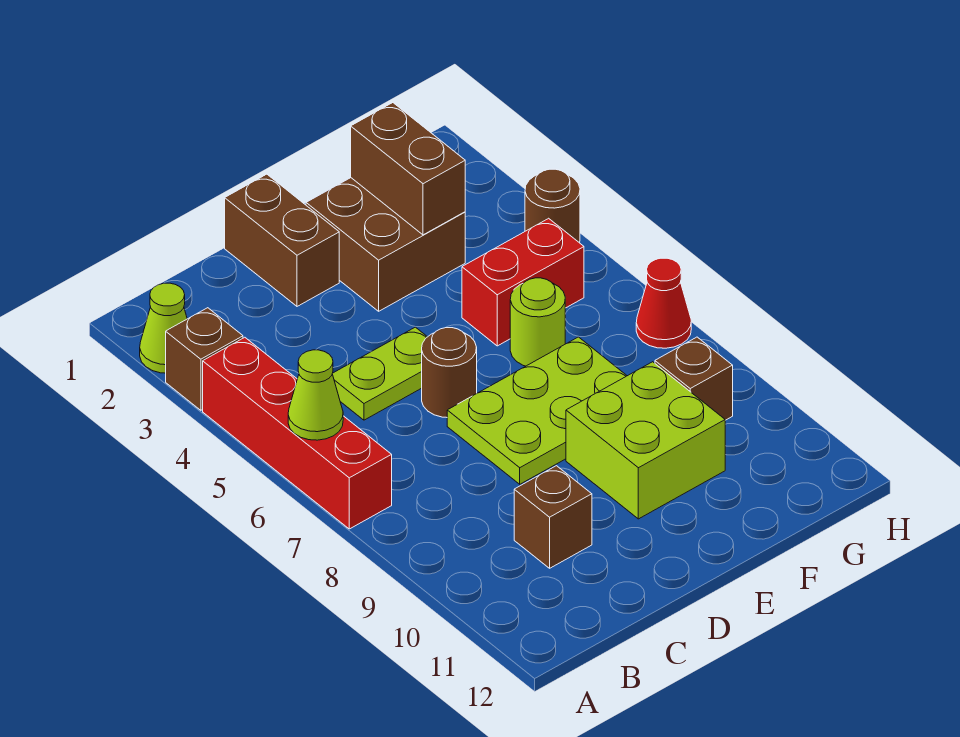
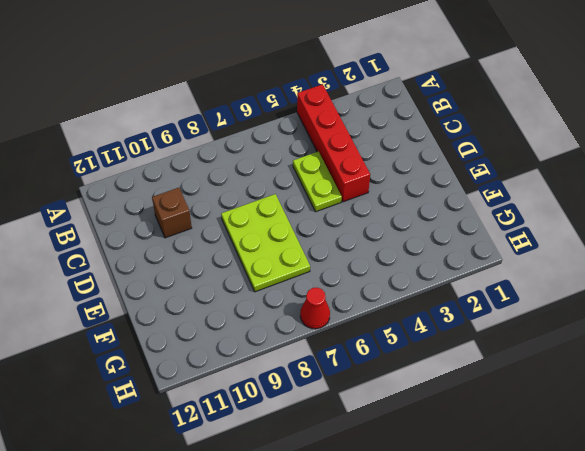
red 1x4 brick [297,84,370,202] -> red 1x4 brick turned to [203,337,392,529]
none -> lime 1x1 cone [140,283,187,373]
none -> brown 1x1 brick [166,308,243,410]
none -> brown 1x2 brick [225,174,339,306]

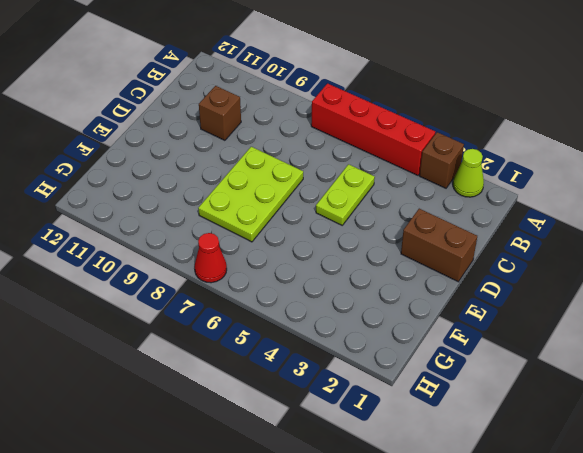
none -> brown 1x1 round brick [422,328,477,417]
none -> brown 2x2 brick [306,178,465,311]
none -> lime 2x2 brick [566,362,725,519]

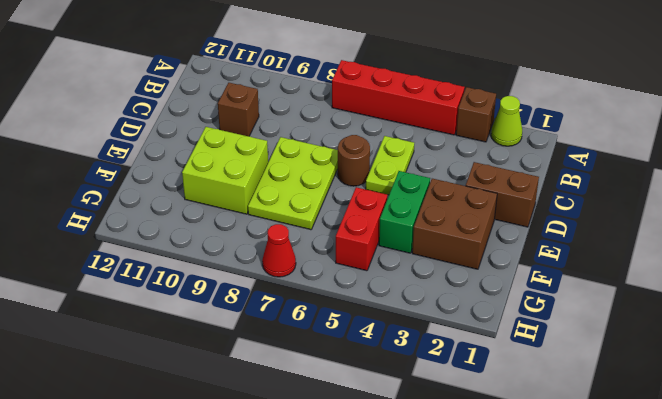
green 1x2 brick [379,171,430,253] -> none
none -> lime 1x1 round brick [510,278,565,366]
none -> brown 1x1 brick [655,337,733,420]
none -> brown 1x1 round brick [525,169,580,243]

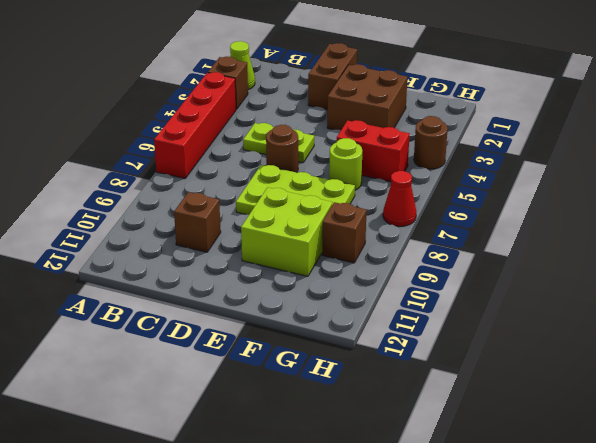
none -> lime 1x1 cone [288,350,343,440]
none -> brown 1x2 brick [351,103,465,235]

